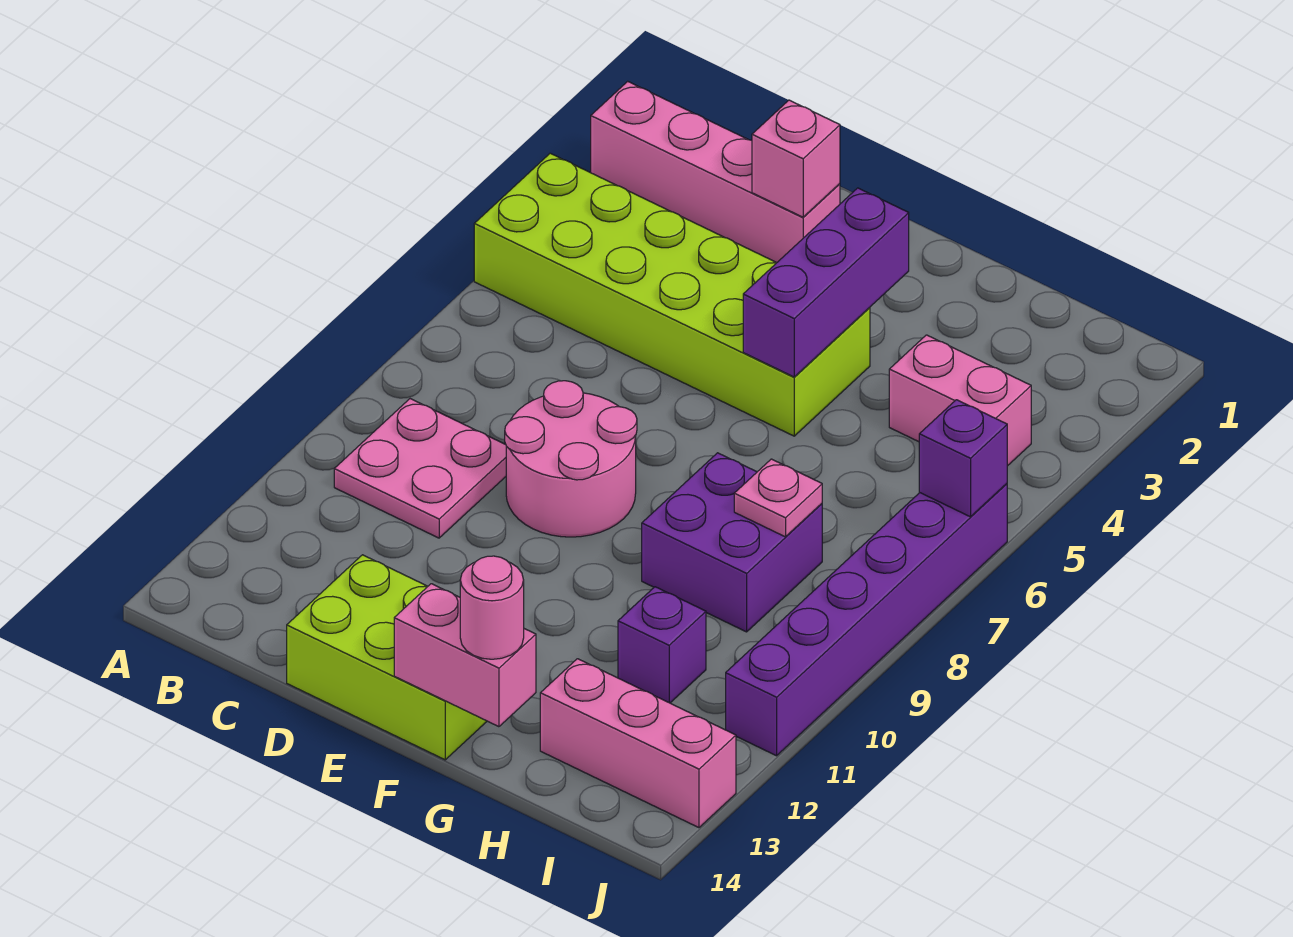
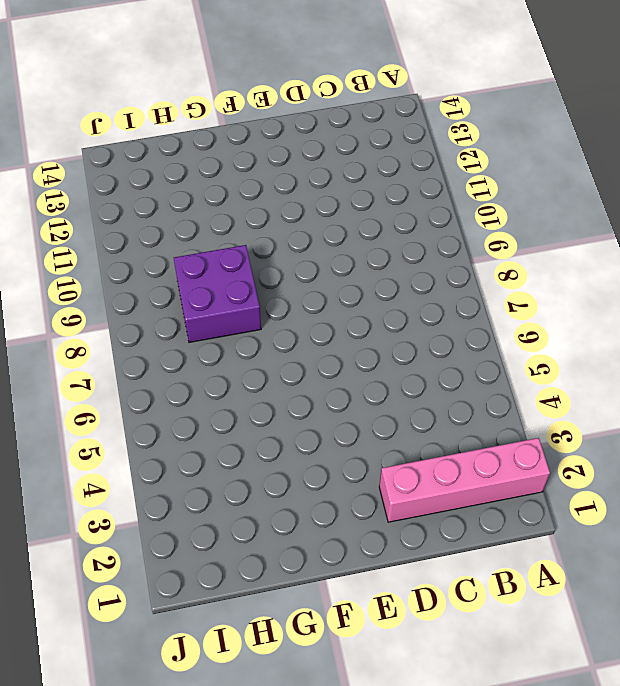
none -> lime 2x6 brick [474,153,870,436]
none -> pink 2x2 plate [334,399,506,538]
none -> pink 2x2 round brick [505,381,637,537]

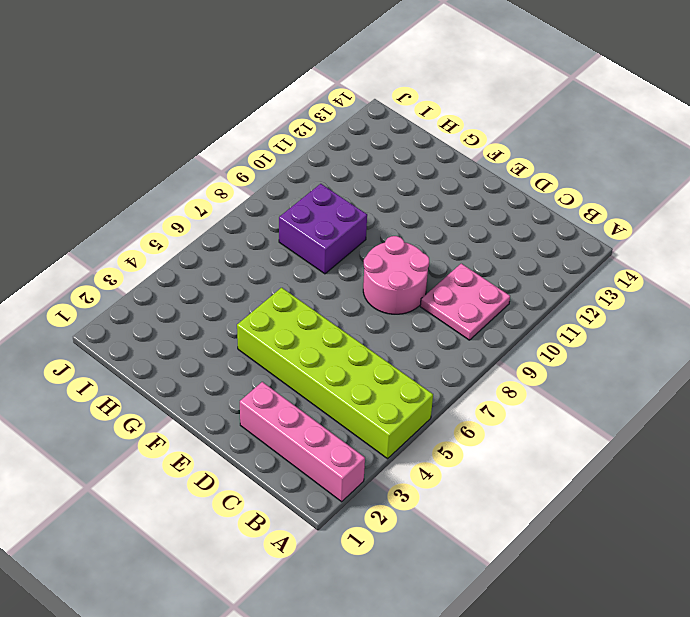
none -> lime 2x3 brick [287,555,487,760]
none -> pink 1x2 brick [889,335,1031,466]
none -> purple 1x1 brick [618,587,706,703]

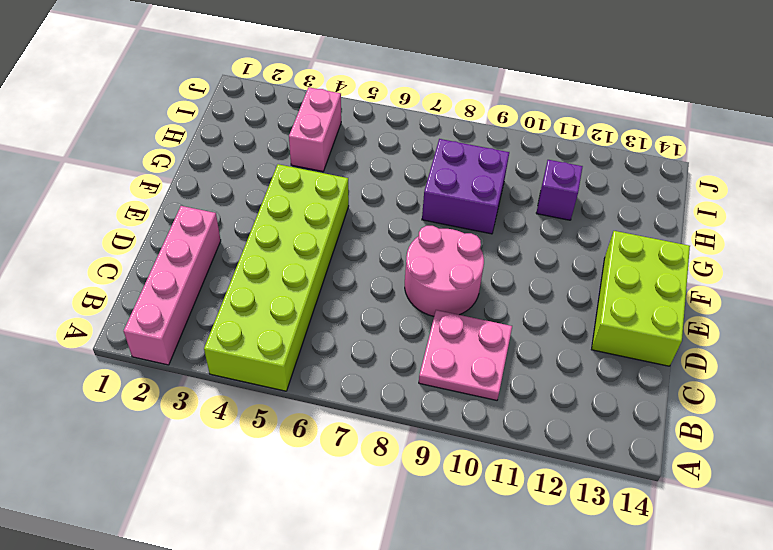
none -> pink 1x3 brick [540,659,736,828]
none -> purple 1x6 brick [726,484,1007,756]
none -> pink 1x1 brick [752,100,840,217]

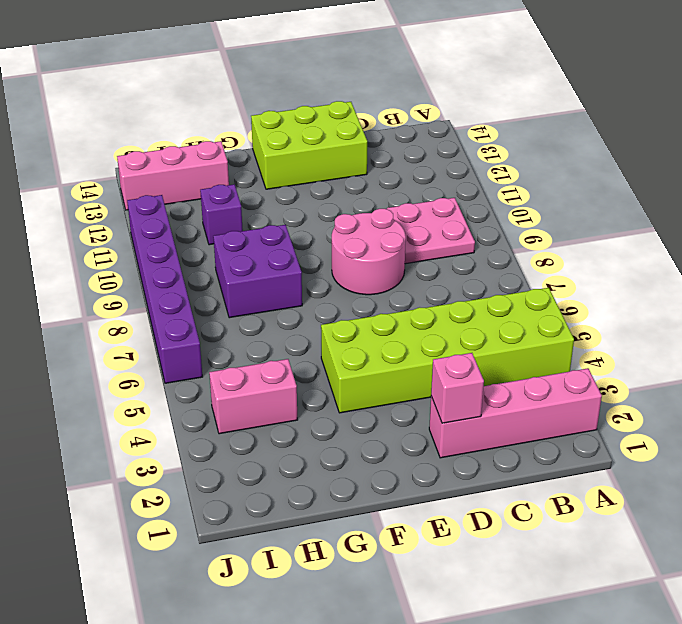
none -> purple 1x3 brick [743,188,909,377]
none -> pink 1x2 brick [394,584,536,727]
none -> pink 1x1 plate [734,459,822,537]

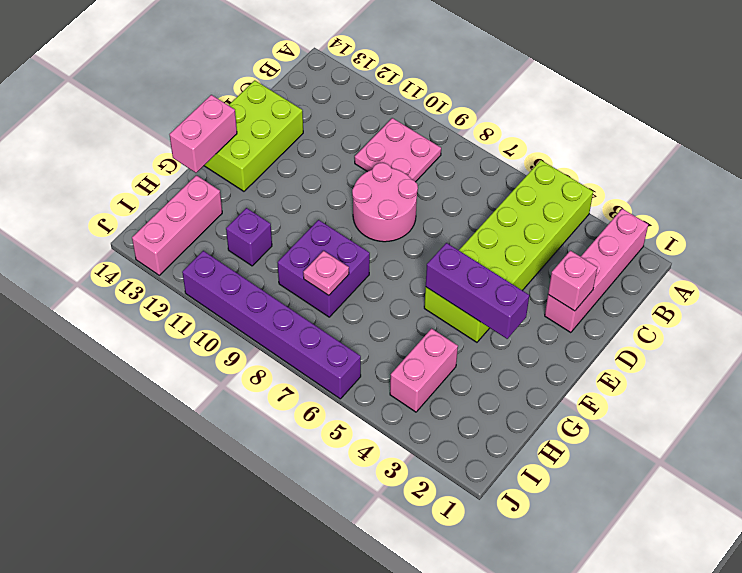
none -> purple 1x1 brick [919,400,1007,517]
none -> pink 1x1 round brick [460,556,524,659]

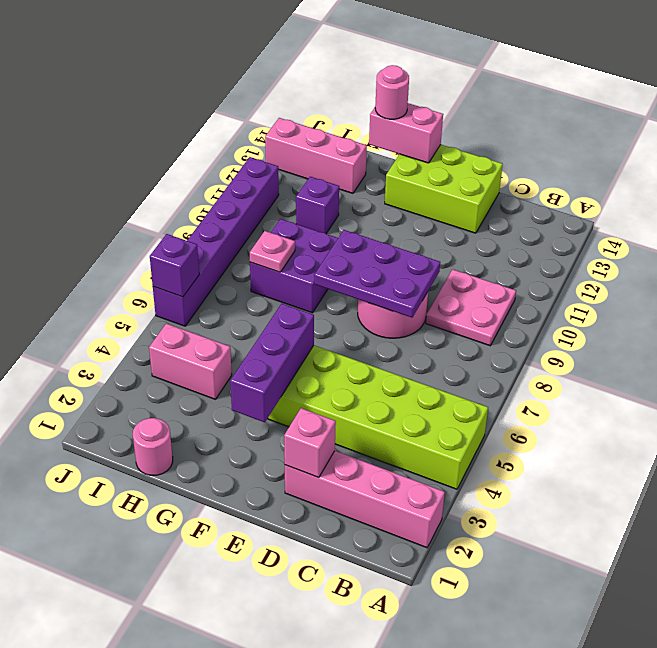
purple 2x3 plate [314,230,440,317] -> none
pink 1x1 round brick [133,418,173,475] -> none

